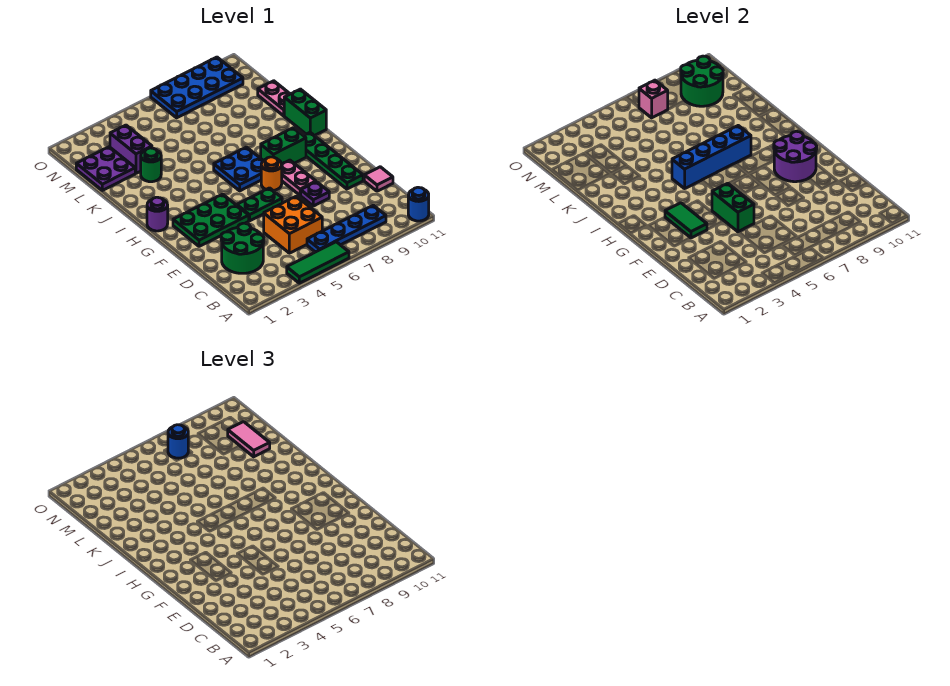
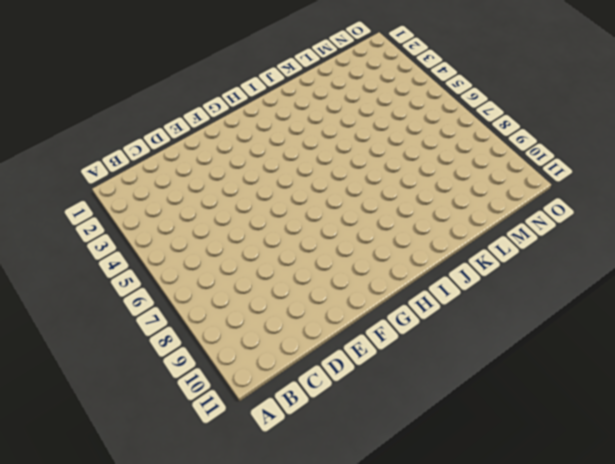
none -> green 1x3 tile [287,242,349,283]
none -> blue 1x1 round brick [408,187,429,221]
none -> blue 1x4 plate [307,205,386,252]

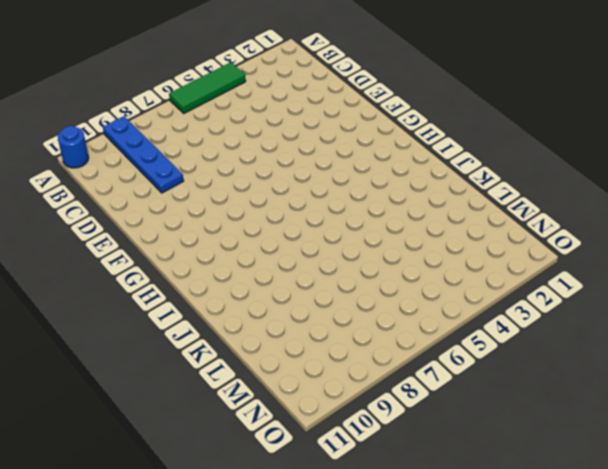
blue 1x4 plate [103,116,184,193] -> blue 1x4 plate turned to [307,205,386,252]
none -> green 2x2 round brick [221,223,264,273]
none -> orange 2x2 brick [264,196,322,253]
none -> pink 1x1 tile [364,167,393,191]

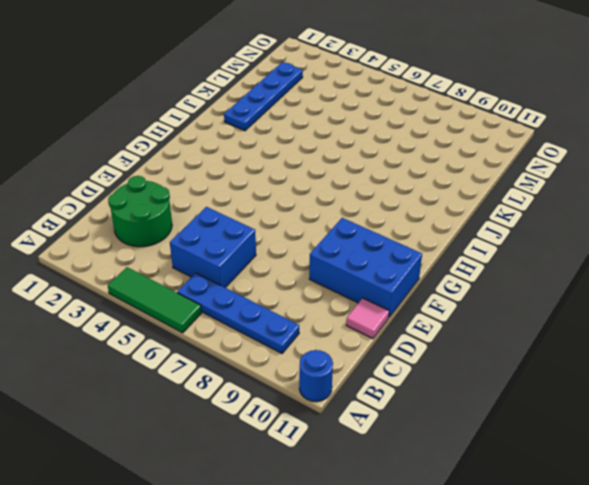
blue 2x2 brick [170,207,256,288] -> orange 2x2 brick [264,196,322,253]
blue 2x3 brick [309,218,422,317] -> green 1x4 plate [304,132,363,189]
blue 1x4 plate [224,62,303,131] -> purple 2x2 plate [76,147,135,190]
none -> purple 1x1 plate [301,182,329,206]
none -> green 2x3 plate [173,194,249,246]
none -> green 1x2 plate [237,188,282,221]

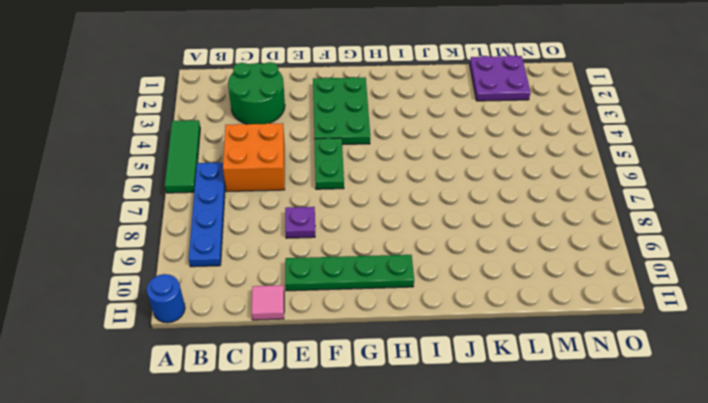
none -> pink 1x2 plate [282,160,316,195]
none -> orange 1x1 round brick [261,157,282,190]
none -> purple 1x1 round brick [147,197,168,231]

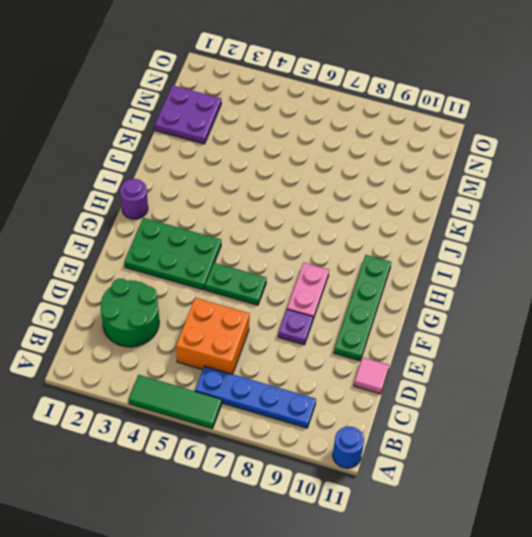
none -> orange 1x1 round brick [261,157,282,190]
none -> blue 2x2 plate [214,147,263,191]
none -> green 1x2 brick [261,128,306,164]

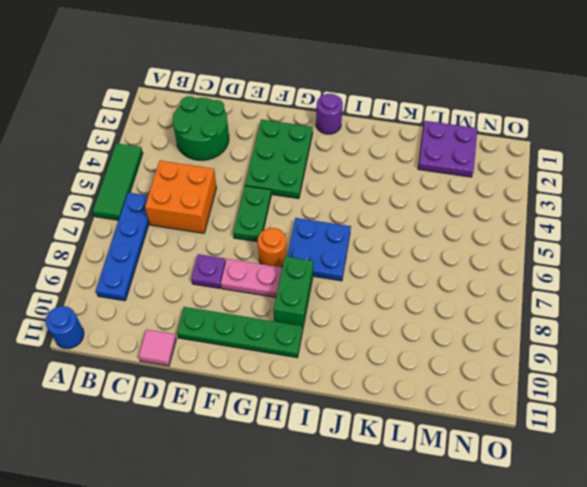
none -> green 1x2 brick [284,89,326,136]
none -> green 1x1 round brick [141,148,161,182]
none -> pink 1x2 plate [258,81,290,116]

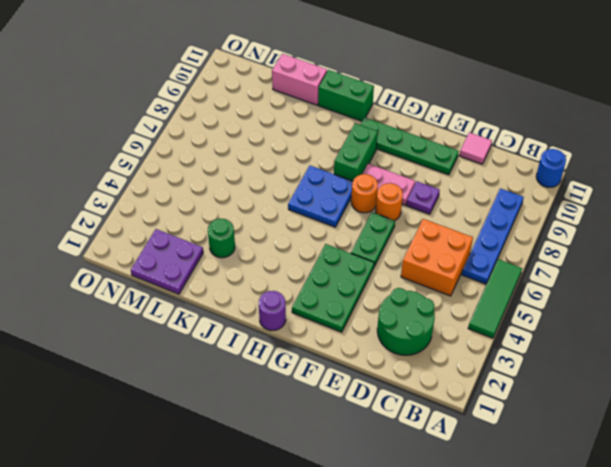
orange 1x1 round brick [376,183,403,220] -> none
pink 1x2 brick [272,54,327,105] -> pink 1x2 plate [258,81,290,116]
none -> purple 1x2 brick [110,125,152,173]
none -> blue 2x4 plate [151,57,243,118]
none -> green 1x2 brick [712,183,754,232]

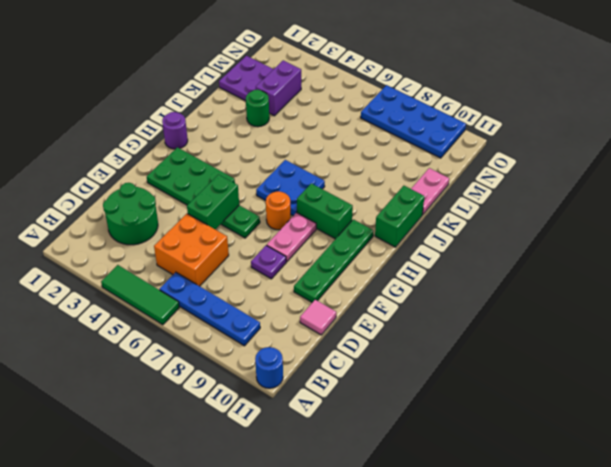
none -> green 1x2 tile [665,203,707,238]
none -> purple 2x2 round brick [774,131,817,182]
none -> blue 1x4 brick [672,126,751,189]

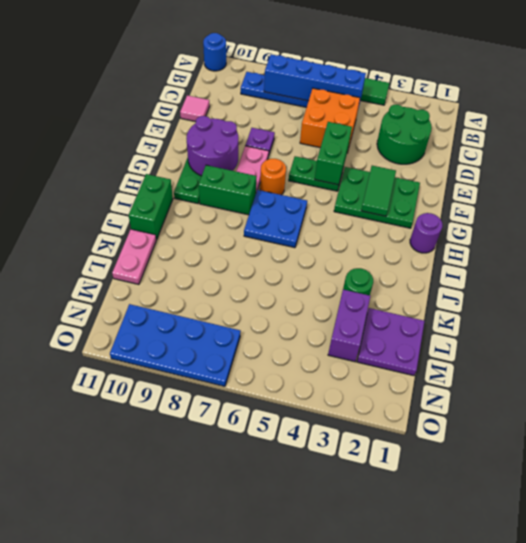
blue 1x4 brick [264,54,366,108] -> blue 1x4 brick moved to [672,126,751,189]
none -> green 2x2 round brick [681,56,723,106]
none -> pink 1x1 brick [639,80,668,118]
none -> pink 1x2 tile [228,422,270,457]

